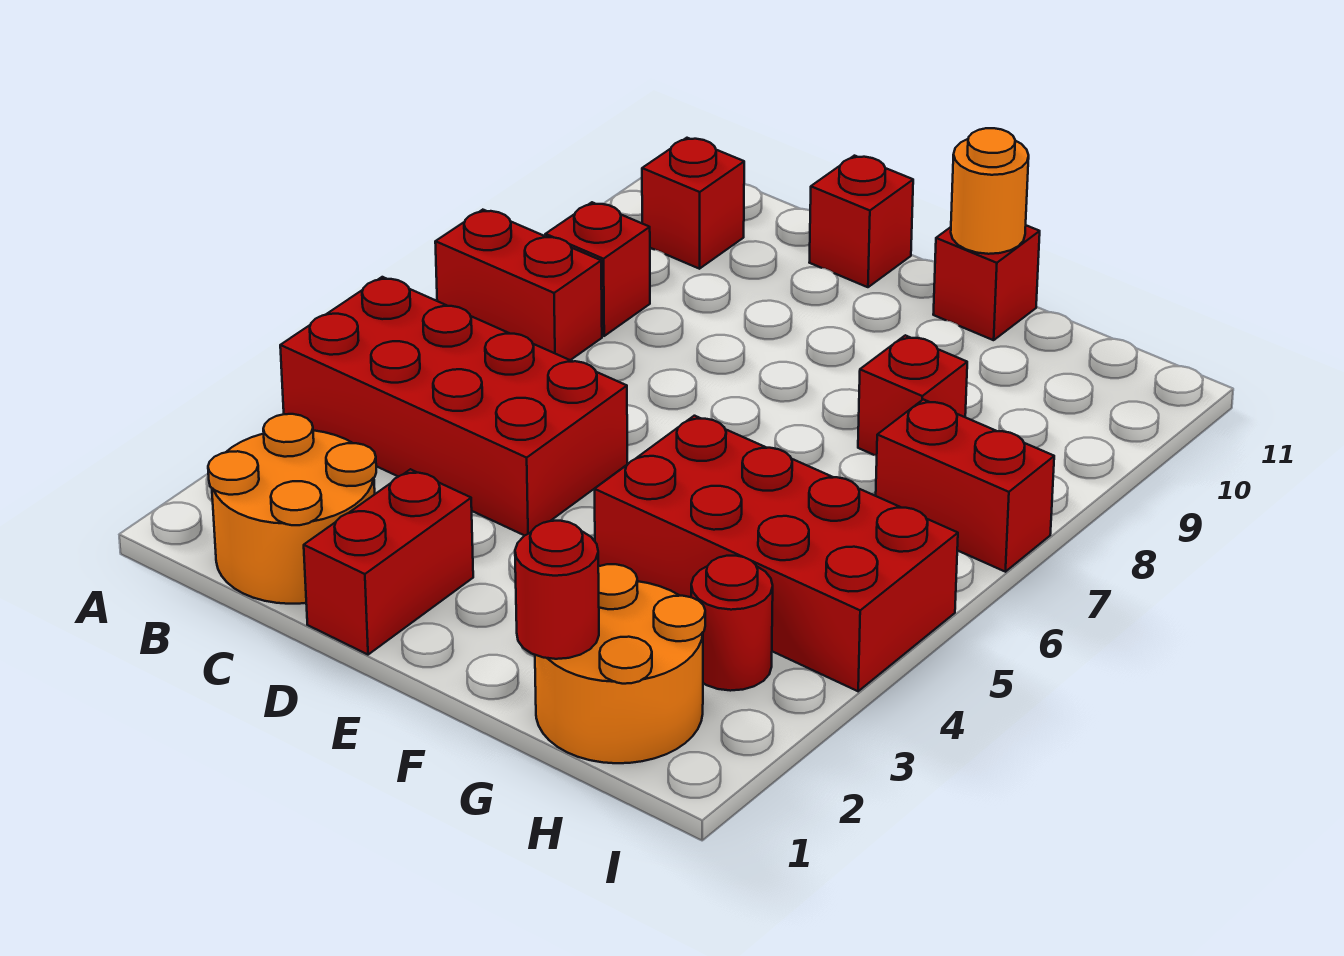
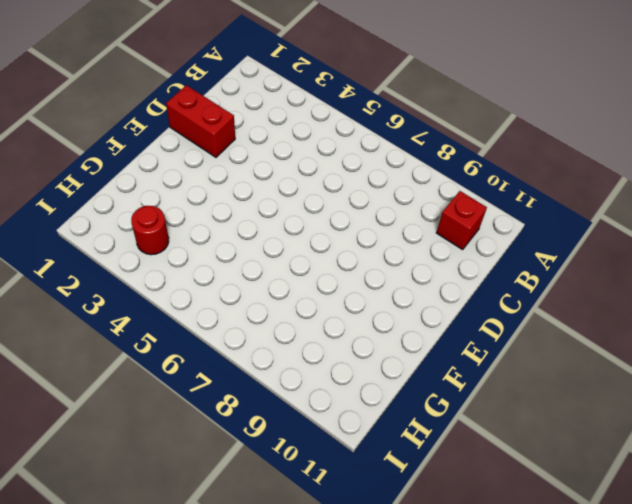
none -> red 2x4 brick [280,277,627,536]
none -> red 1x2 brick [435,210,602,360]
none -> orange 2x2 round brick [208,414,376,604]

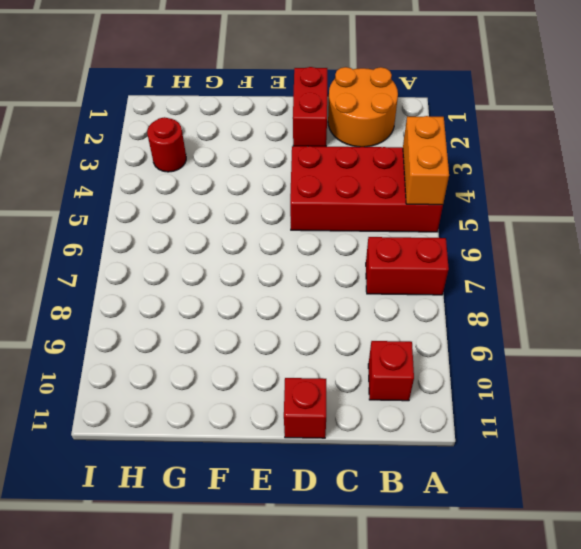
orange 1x2 brick [403,116,449,205] -> none
none -> red 1x1 brick [545,202,650,336]
none -> red 2x4 brick [595,416,958,691]
none -> red 1x1 brick [933,225,1040,340]

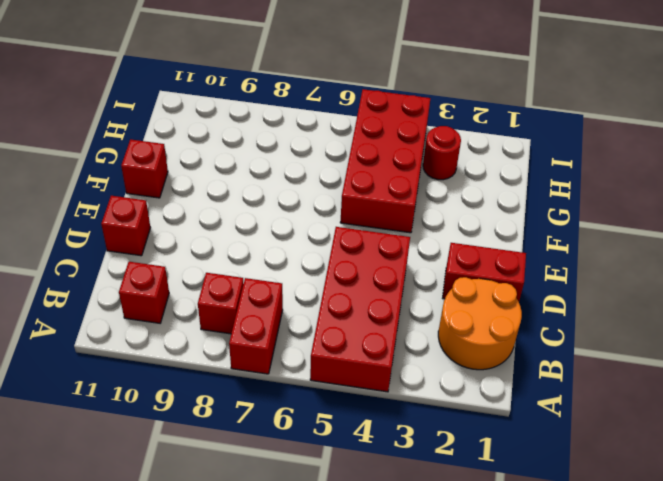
none -> orange 2x2 round brick [535,564,705,763]
none -> red 1x1 brick [858,335,967,456]
none -> red 1x2 brick [876,399,1054,572]

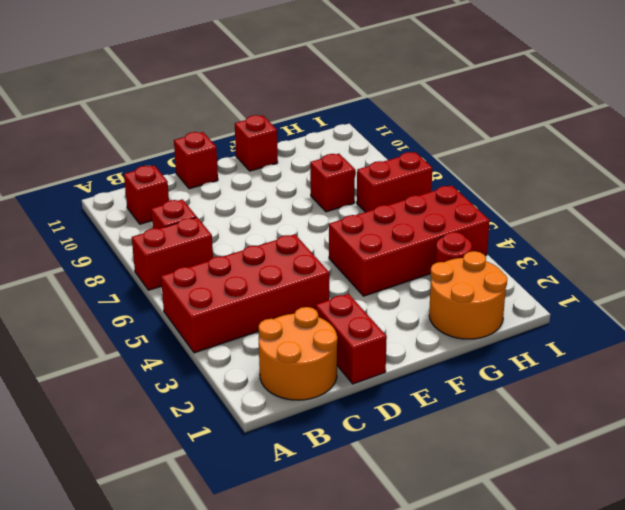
none -> orange 1x1 round brick [951,128,1029,254]
none -> red 1x1 round brick [515,521,599,659]

